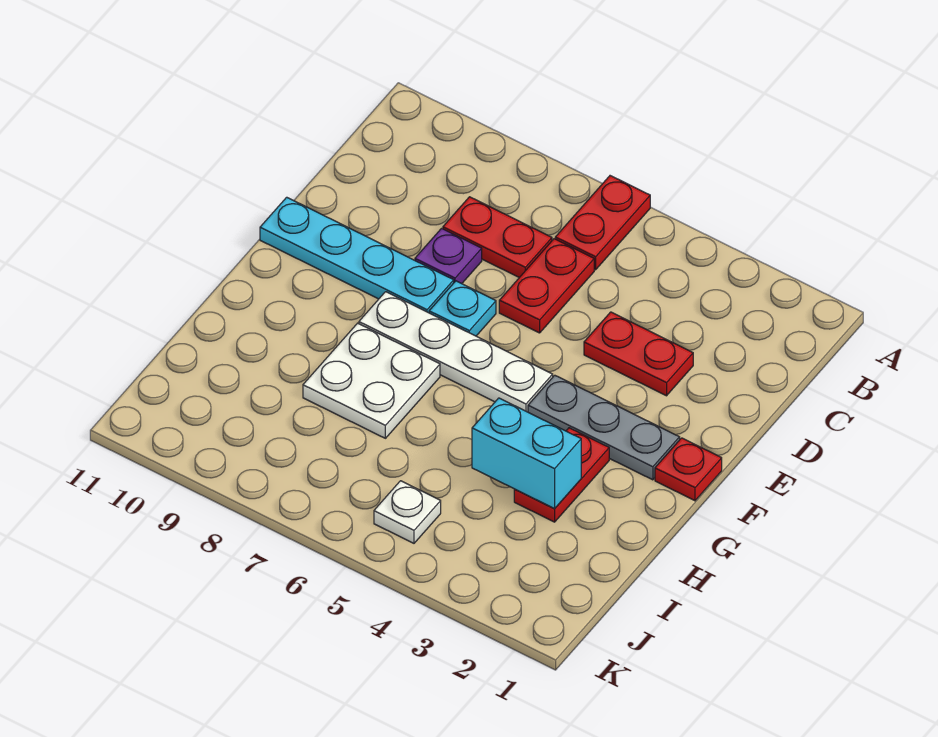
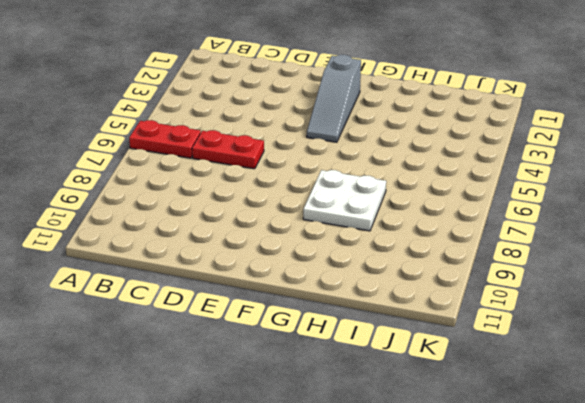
grey 1x3 slope [307,55,361,142] -> grey 1x3 plate [528,375,680,480]
none -> red 1x2 plate [443,197,552,278]
none -> red 1x2 plate [584,312,693,396]
none -> purple 1x1 plate [415,228,482,284]

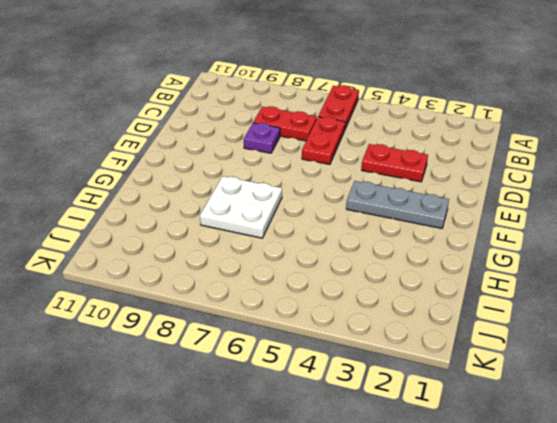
none -> cyan 1x1 plate [429,281,496,336]
none -> cyan 1x4 plate [260,197,454,313]
none -> red 1x1 plate [655,438,722,501]

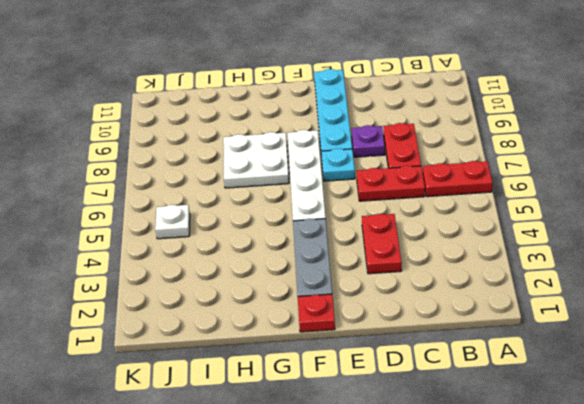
none -> red 1x2 plate [514,428,609,522]
none -> cyan 1x2 brick [472,398,581,509]

